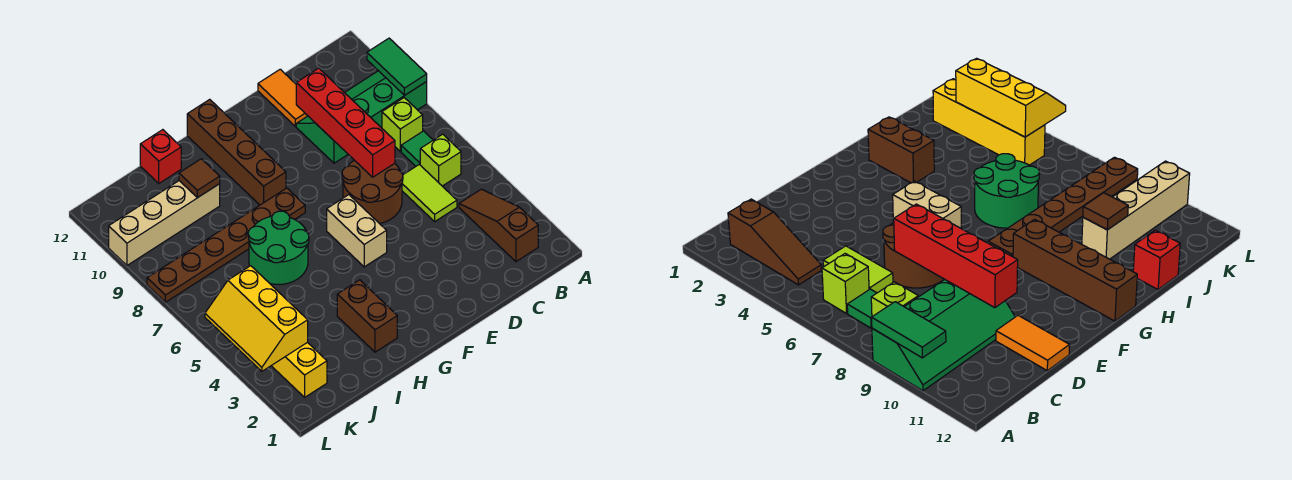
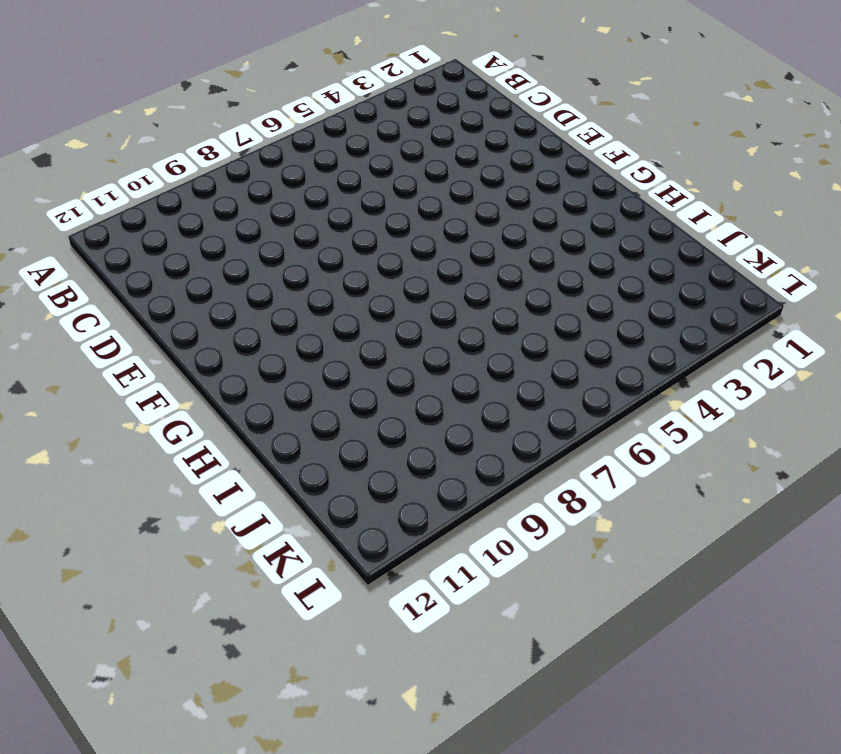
none -> green 2x4 slope [296,71,427,163]
none -> brown 1x3 slope [459,189,538,262]
none -> lime 1x1 brick [420,134,461,186]

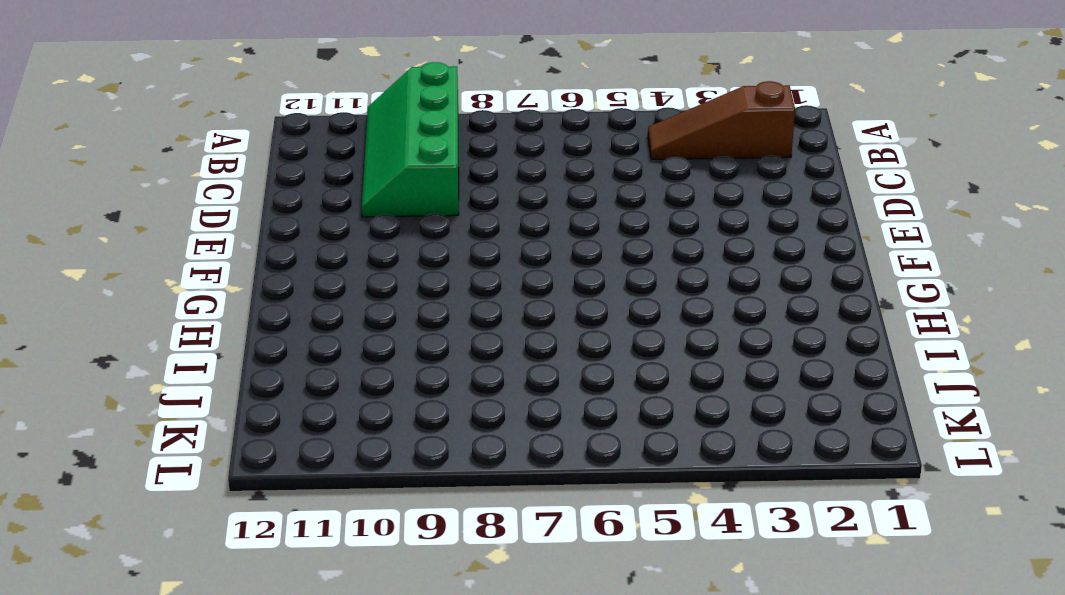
none -> lime 1x1 brick [420,134,461,186]
none -> green 1x1 tile [401,131,433,166]
none -> lime 1x1 brick [382,98,423,151]

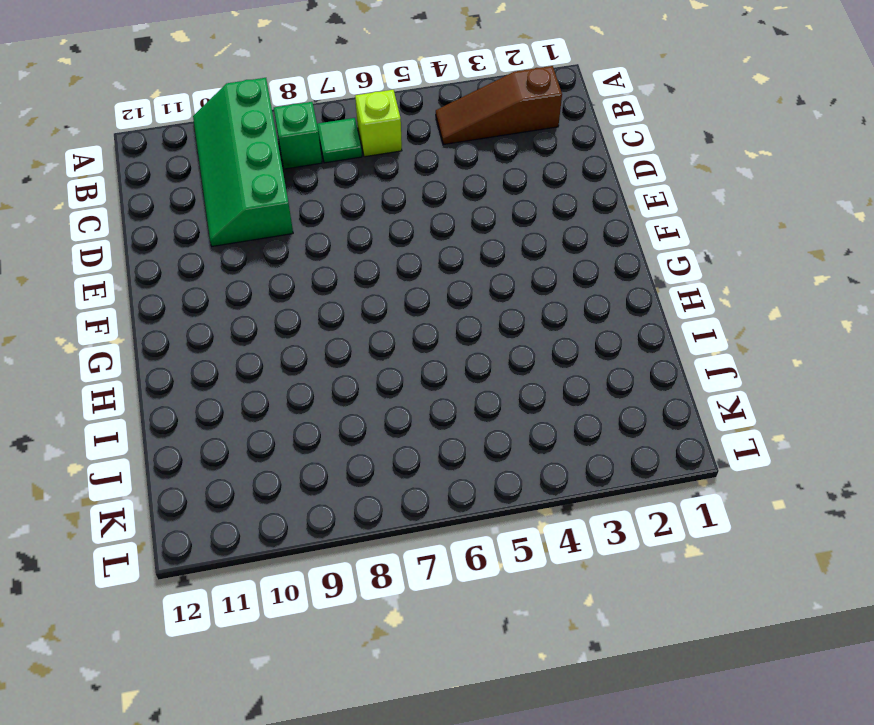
green 1x1 brick [274,102,322,169] -> lime 1x1 brick [382,98,423,151]
none -> lime 1x2 tile [402,164,457,221]
none -> brown 2x2 round brick [342,160,403,224]
none -> orange 1x2 tile [258,69,308,127]

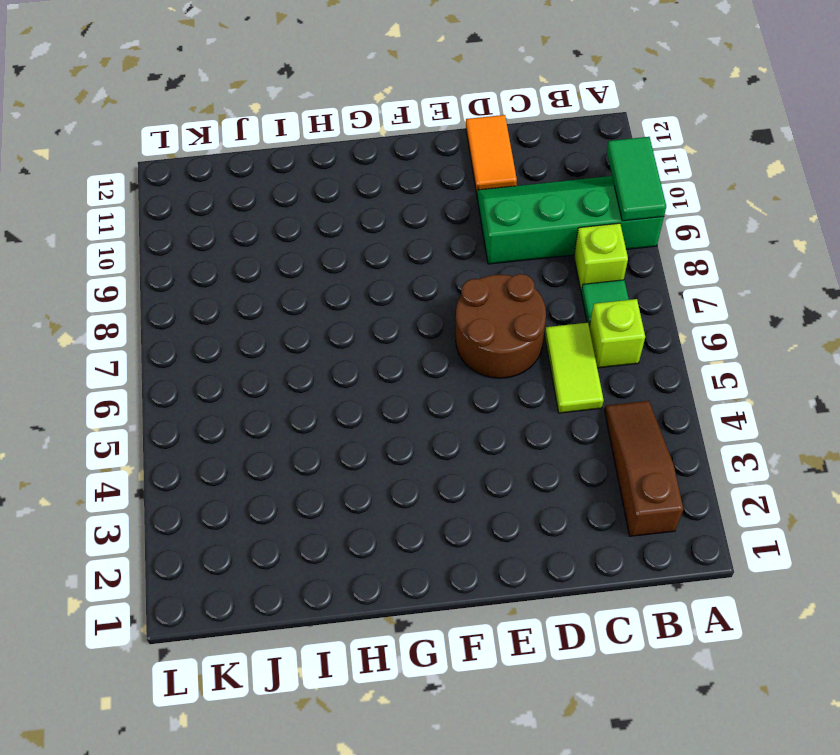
none -> tan 1x2 brick [327,195,387,267]
none -> brown 1x6 plate [147,188,305,302]
none -> brown 1x4 brick [187,99,286,205]

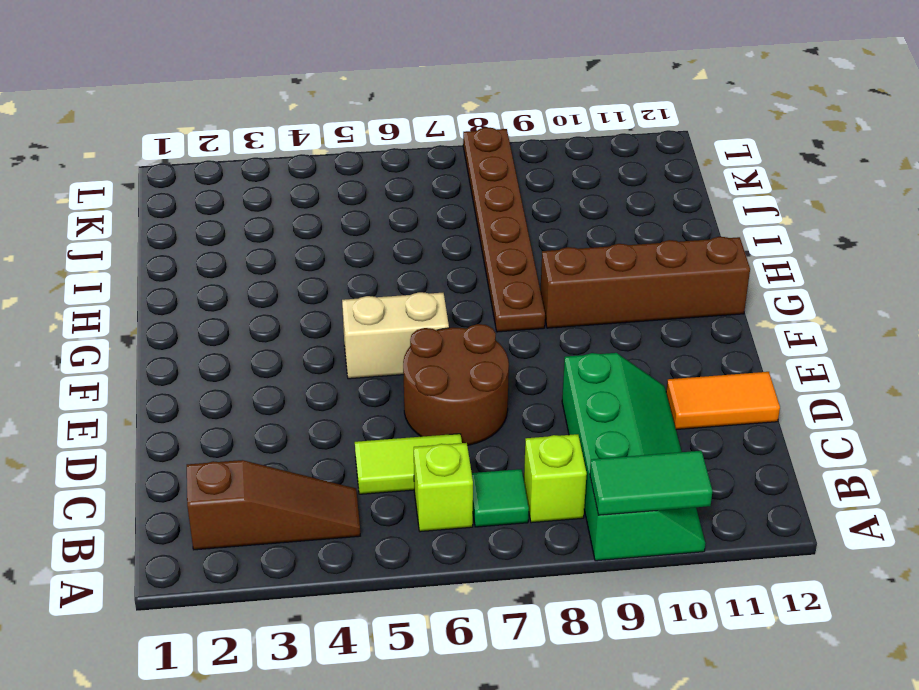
none -> brown 1x2 brick [337,280,397,352]
none -> green 2x2 round brick [248,211,309,285]
none -> tan 1x4 brick [109,181,220,265]

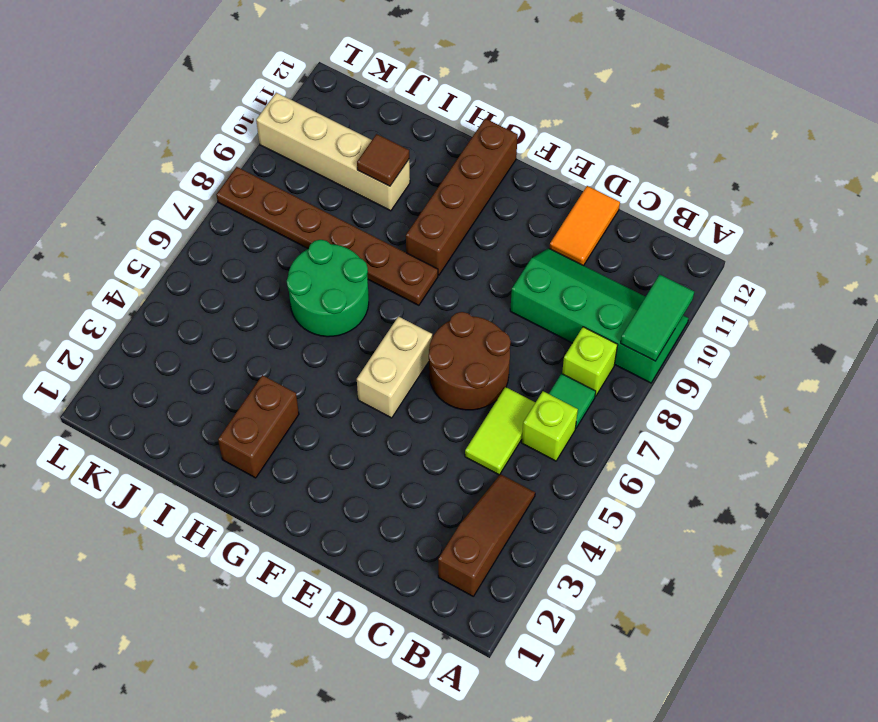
none -> red 1x1 brick [140,130,181,183]
none -> yellow 1x4 brick [271,342,327,397]
none -> red 1x4 brick [296,68,395,177]

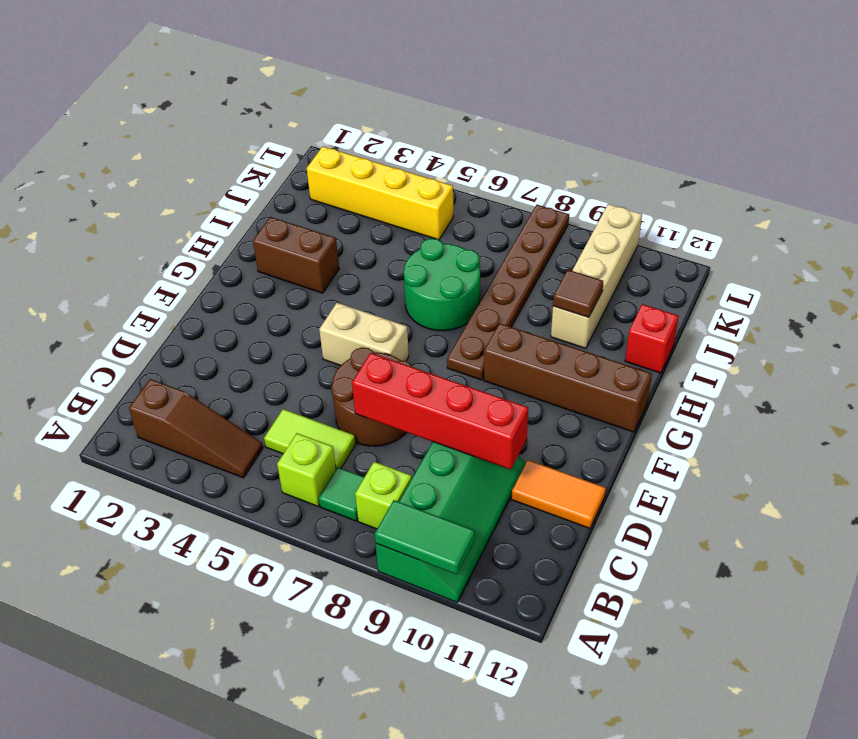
none -> yellow 2x3 slope [205,266,308,371]

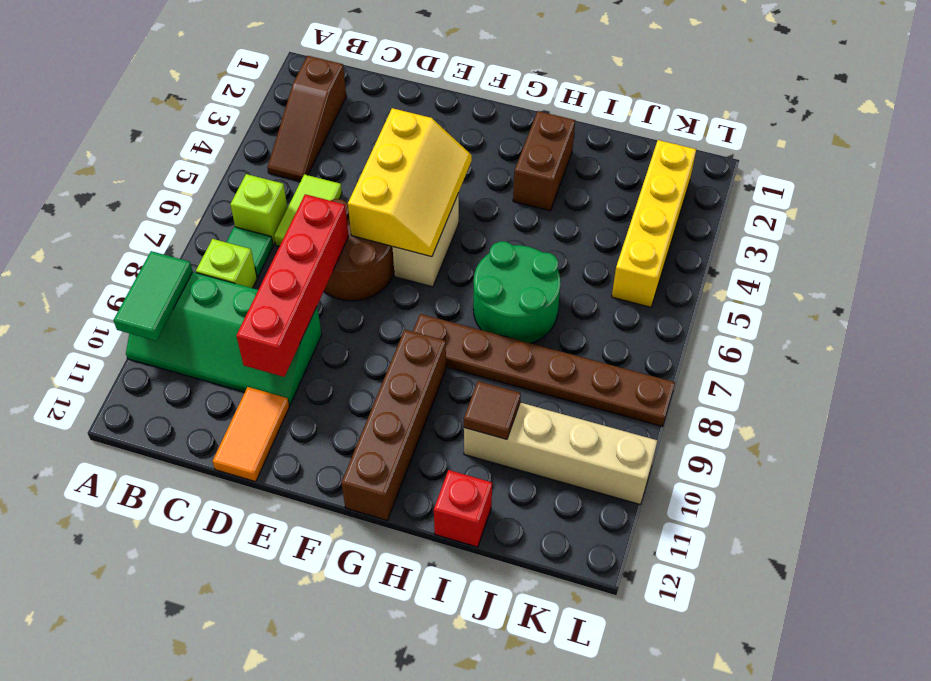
yellow 2x3 slope [348,108,472,257] -> yellow 2x3 slope moved to [205,266,308,371]

